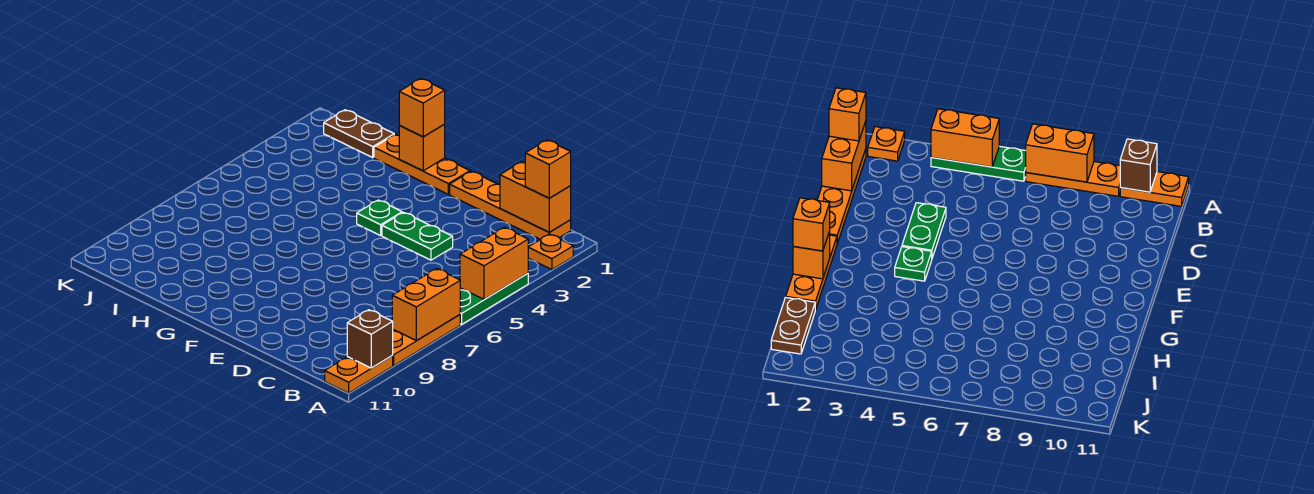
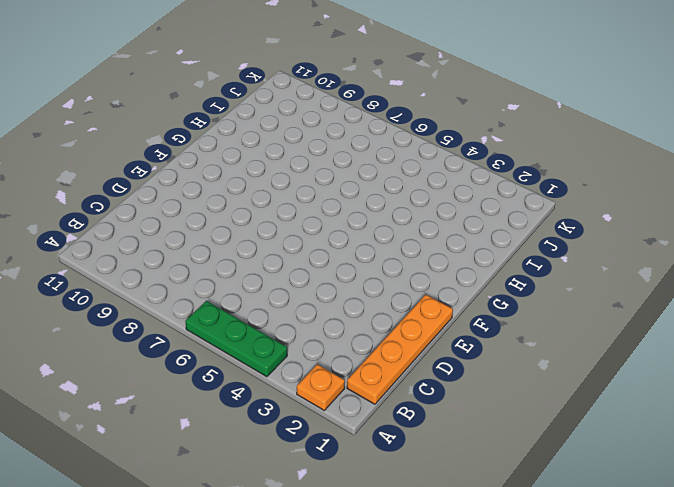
none -> orange 1x3 plate [392,315,460,366]
none -> orange 1x2 plate [325,356,393,393]
none -> green 1x2 plate [382,212,453,260]

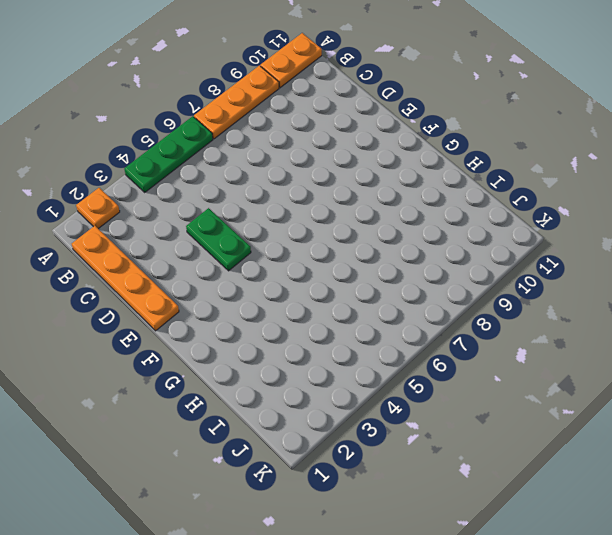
none -> orange 1x3 plate [374,134,470,194]
none -> green 1x1 plate [357,200,402,236]
none -> brown 1x2 plate [324,110,394,157]

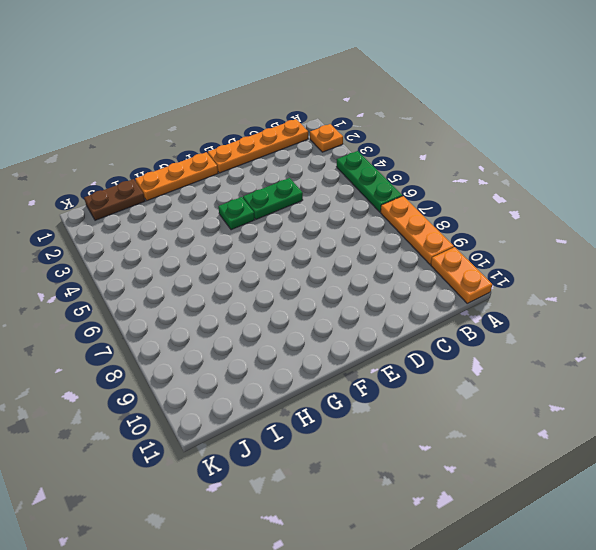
none -> orange 1x2 brick [460,227,528,300]
none -> orange 1x2 brick [392,269,460,341]
none -> brown 1x1 brick [347,310,393,368]

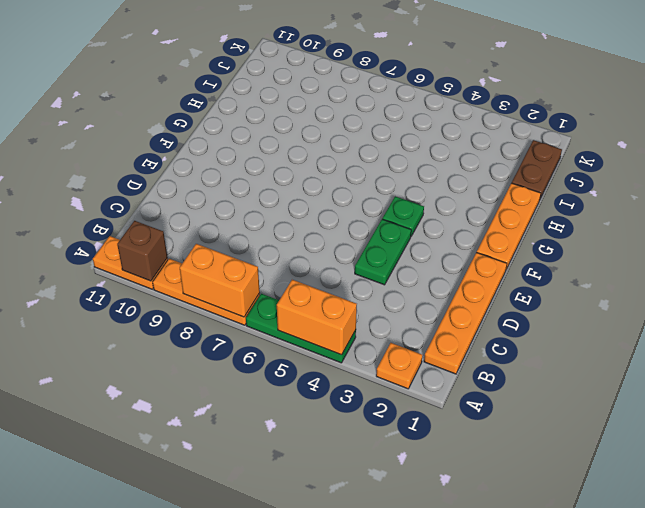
none -> orange 1x2 brick [500,162,571,232]
none -> orange 1x1 brick [399,124,445,171]
none -> orange 1x1 brick [525,140,571,198]

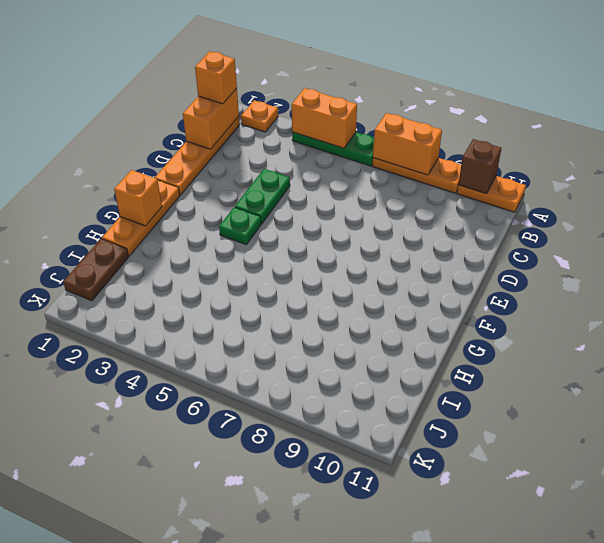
none -> orange 1x1 brick [399,79,445,137]

